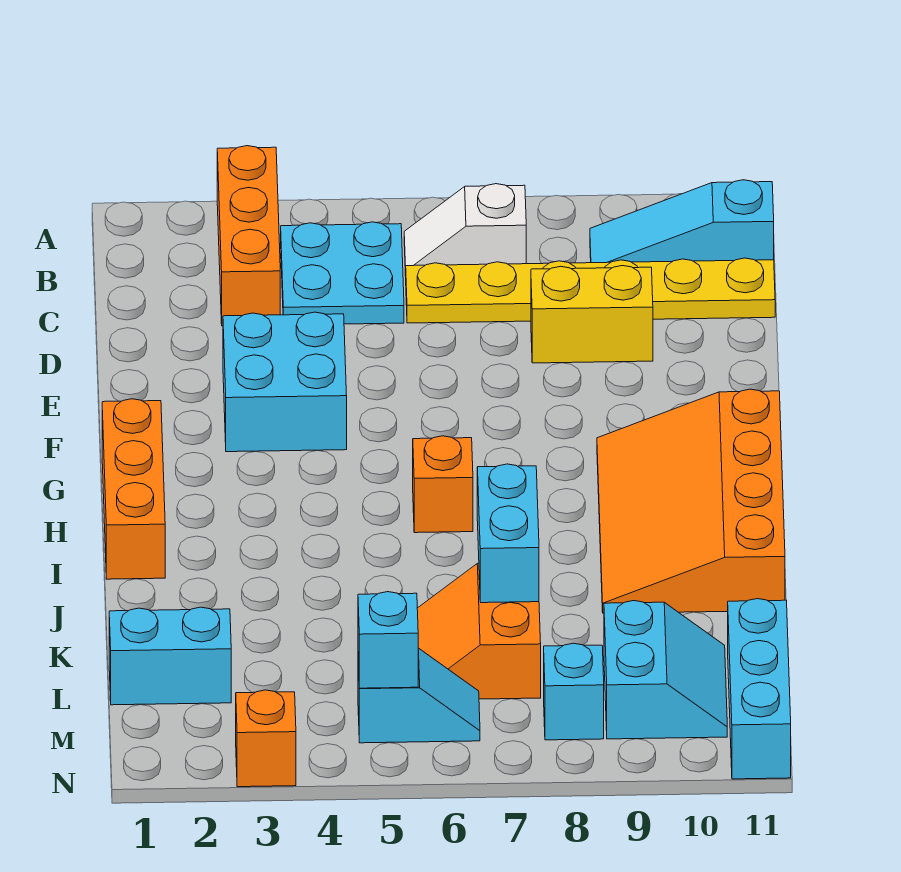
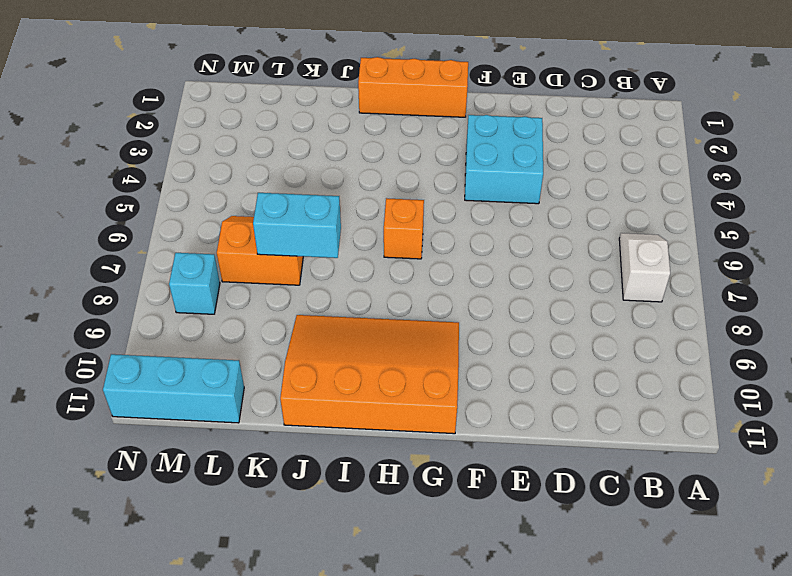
none -> orange 1x3 brick [217,146,280,326]
none -> cyan 2x2 plate [281,222,404,324]
none -> cyan 1x3 slope [590,180,774,263]

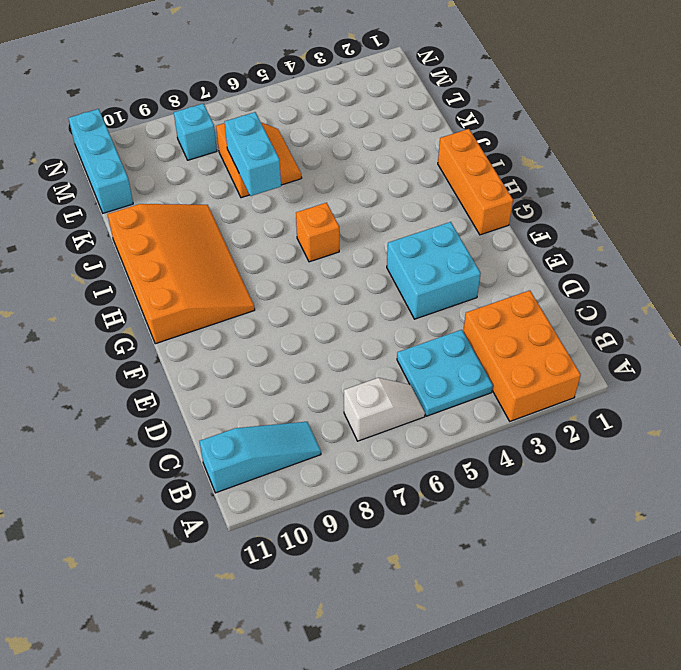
orange 2x3 brick [463,290,581,421] -> orange 1x3 brick [217,146,280,326]
none -> yellow 1x6 plate [406,258,775,323]
none -> yellow 1x2 brick [531,266,653,363]
none -> cyan 1x2 brick [109,607,231,705]

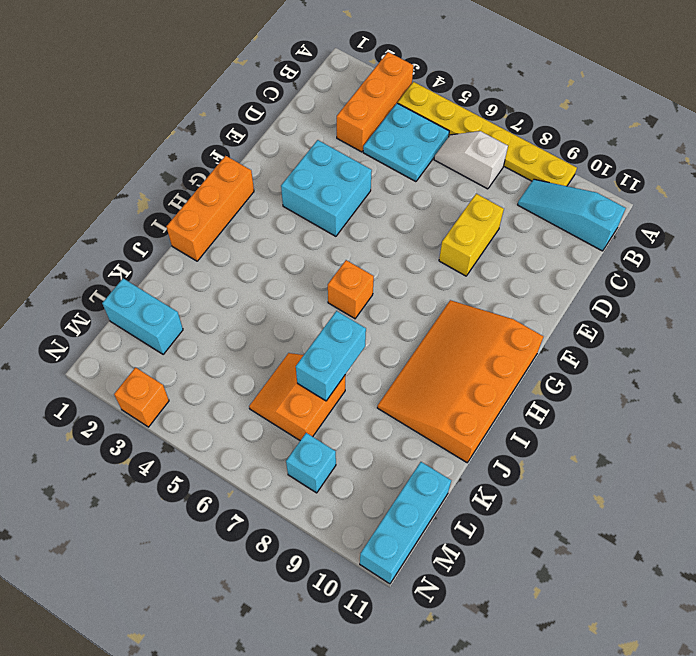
yellow 1x6 plate [398,82,577,186] -> yellow 1x6 plate moved to [406,258,775,323]
yellow 1x2 brick [439,194,504,276] -> yellow 1x2 brick turned to [531,266,653,363]
none -> cyan 2x2 slope [604,601,727,739]
none -> cyan 1x2 slope [358,648,480,743]
none -> cyan 1x1 brick [358,592,418,688]

